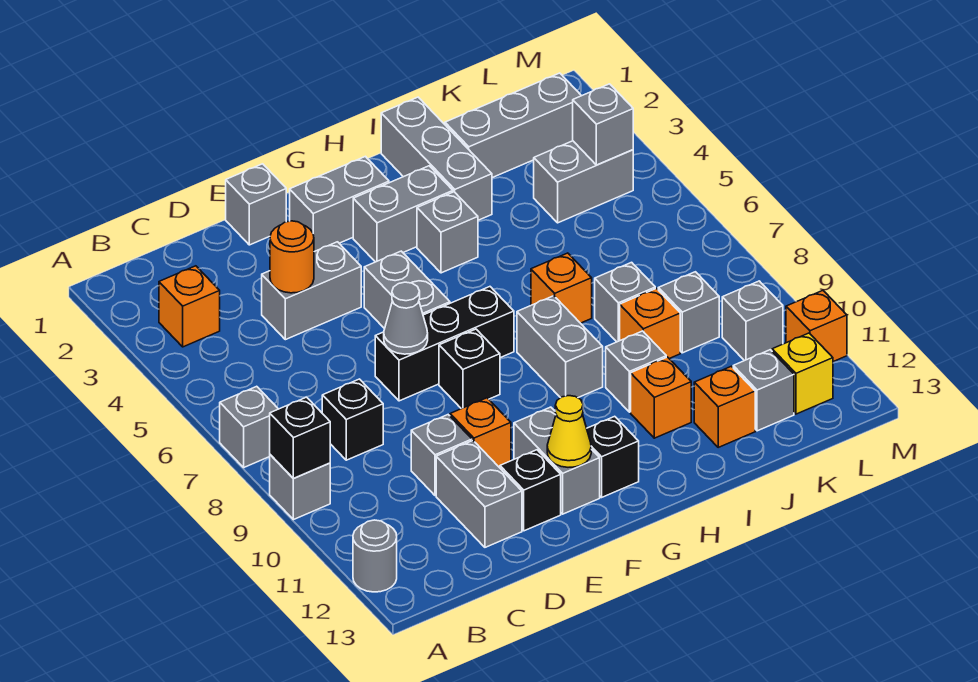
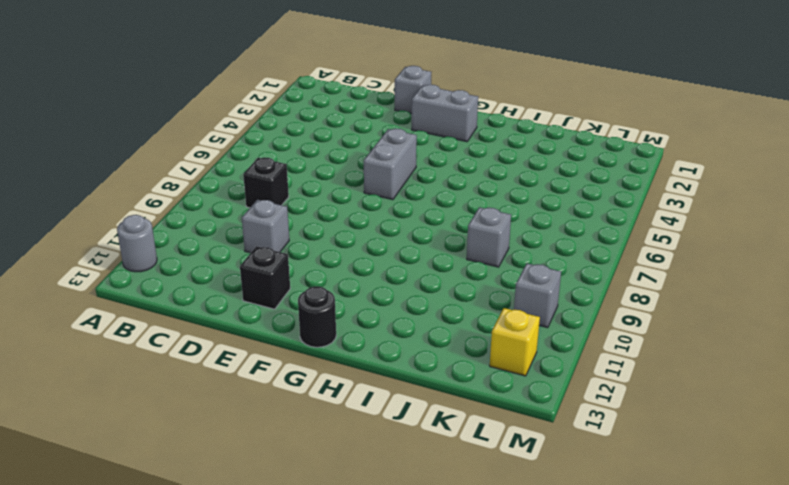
black 1x1 round brick [298,286,336,347] -> none
none -> grey 1x1 brick [220,386,278,467]
none -> grey 1x1 brick [270,455,330,520]
none -> orange 1x1 brick [159,266,220,347]
none -> grey 1x2 brick [262,242,361,340]

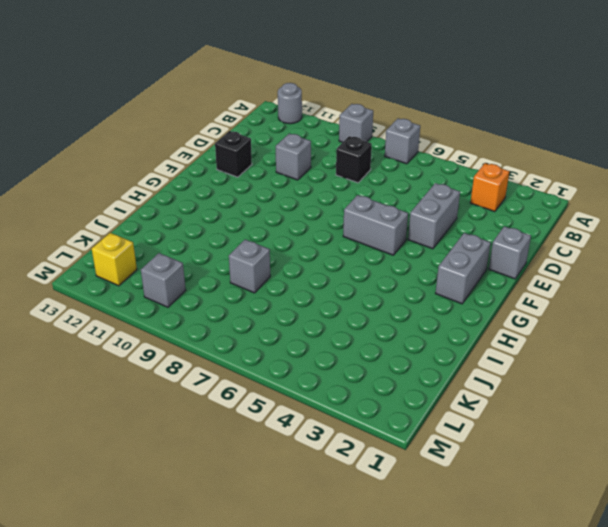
none -> grey 1x2 brick [436,441,522,547]
none -> black 1x3 brick [375,287,514,401]
none -> orange 1x1 brick [450,398,511,468]
none -> black 1x1 brick [439,329,500,409]

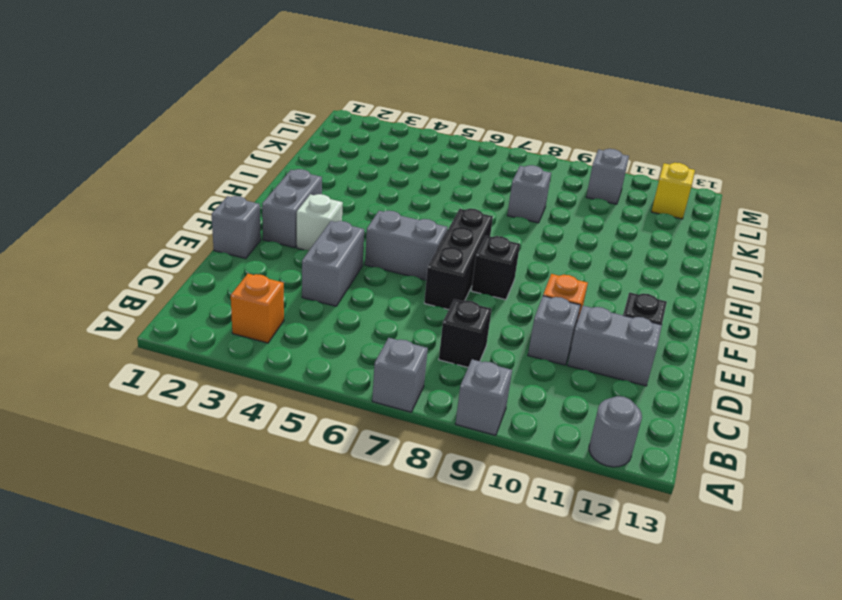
white 1x1 brick [297,194,343,250] -> none
none -> grey 1x2 brick [514,407,600,514]
none -> grey 1x2 brick [353,166,453,262]
none -> black 1x1 brick [587,416,639,497]
none -> grey 1x1 brick [417,192,478,273]

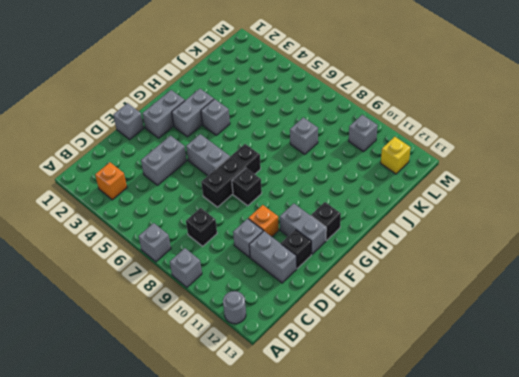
none -> grey 1x2 brick [517,296,603,398]
none -> grey 1x3 brick [381,97,492,220]
none -> orange 1x1 brick [531,253,592,323]
none -> grey 1x1 brick [606,331,666,412]

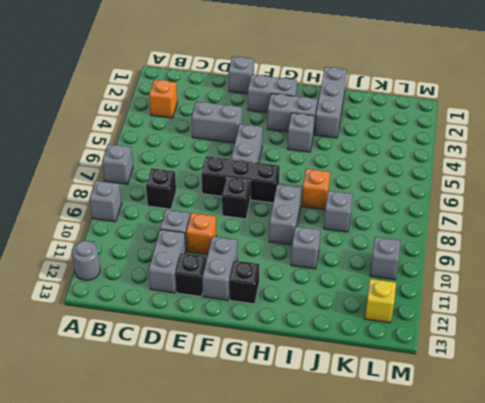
none -> orange 1x1 brick [631,357,691,438]
none -> grey 1x3 brick [445,73,581,178]
none -> orange 1x1 brick [620,288,680,359]
none -> orange 1x1 brick [694,366,755,447]

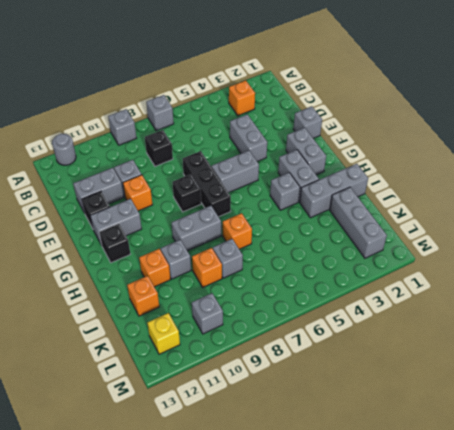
none -> grey 1x2 brick [534,141,633,223]
none -> grey 1x1 brick [658,272,719,353]
none -> grey 1x1 brick [733,350,794,431]
none -> orange 1x1 brick [786,291,847,362]

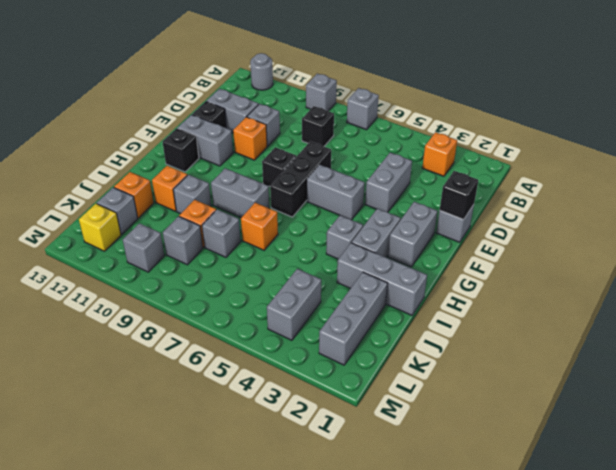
black 1x1 brick [440,171,478,220] -> black 1x1 brick moved to [270,397,330,479]
none -> orange 1x1 brick [786,291,847,362]
none -> orange 1x1 round brick [270,221,314,293]
none -> grey 1x1 cone [384,282,428,354]
none -> yellow 1x1 cone [547,396,591,467]

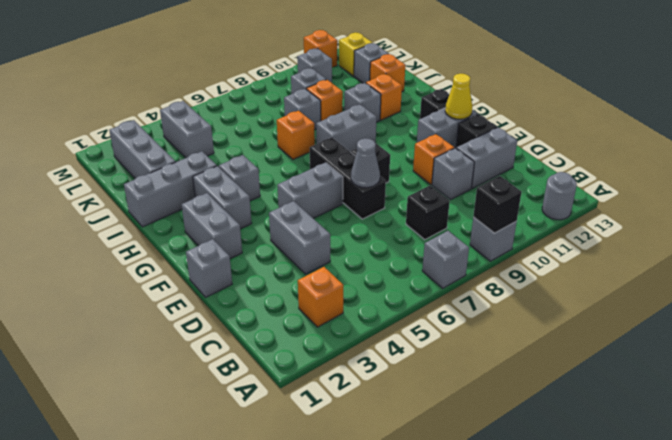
none -> orange 1x1 round brick [270,221,314,293]
none -> grey 1x1 brick [573,84,633,165]

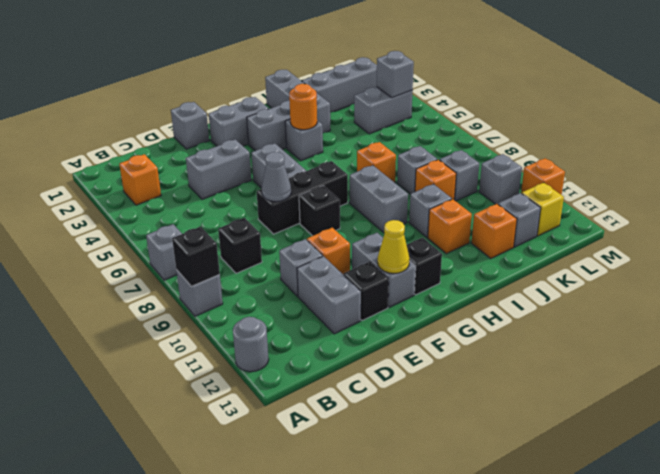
orange 1x1 round brick [289,84,317,130] -> orange 1x1 round brick moved to [270,221,314,293]

